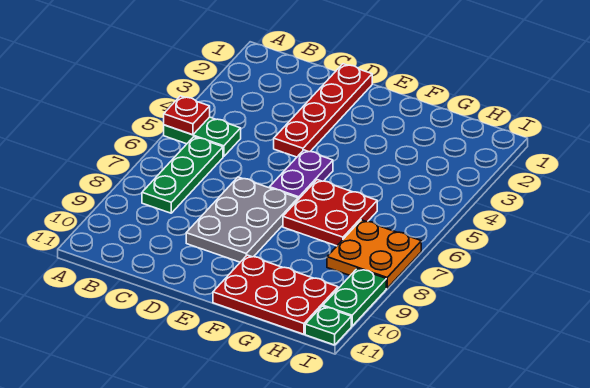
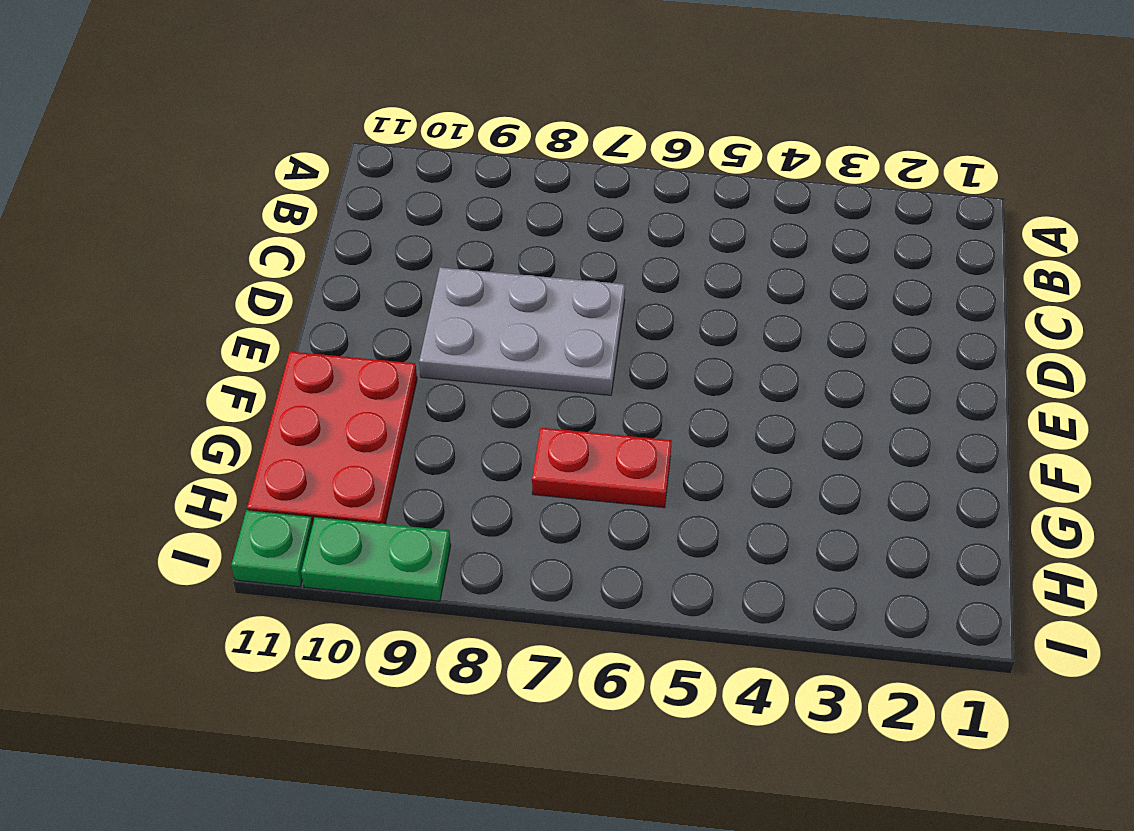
red 1x2 plate [532,428,672,508] -> red 2x2 plate [283,180,377,246]
none -> green 1x2 plate [164,117,241,157]
none -> green 1x3 plate [142,137,223,213]

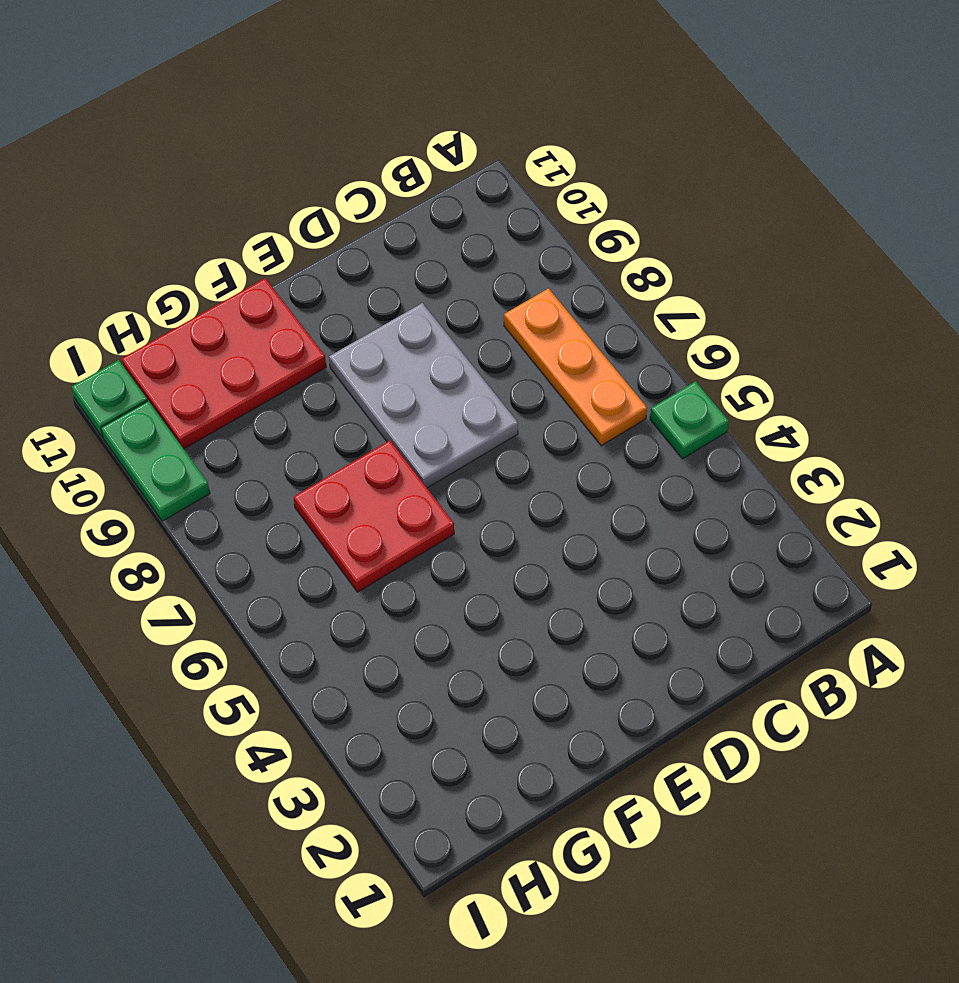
green 1x1 plate [650,381,729,459] -> green 1x2 plate [164,117,241,157]
orange 1x3 plate [504,289,647,446] -> green 1x3 plate [142,137,223,213]
none -> red 1x4 plate [274,64,372,157]
none -> purple 1x2 plate [270,150,333,200]

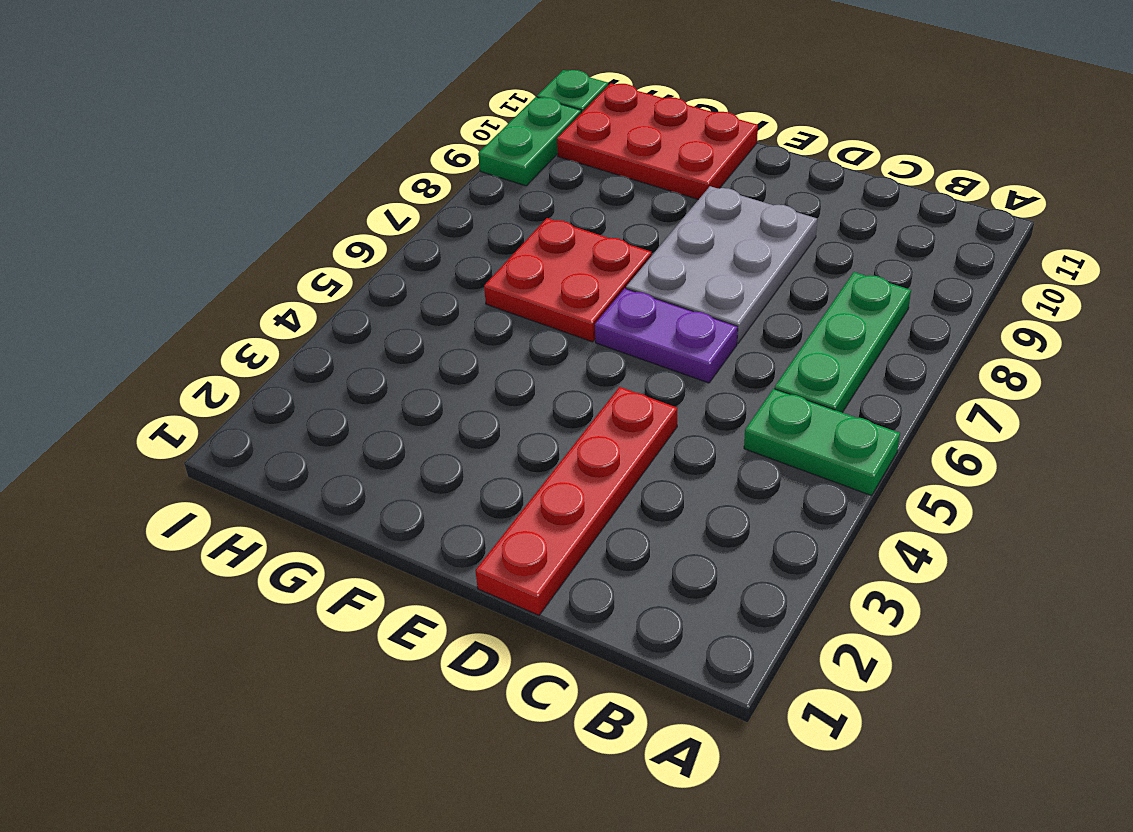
purple 1x2 plate [595,288,738,383] -> purple 1x2 plate turned to [270,150,333,200]
none -> orange 2x2 plate [327,220,421,288]
none -> red 1x1 plate [164,96,210,135]

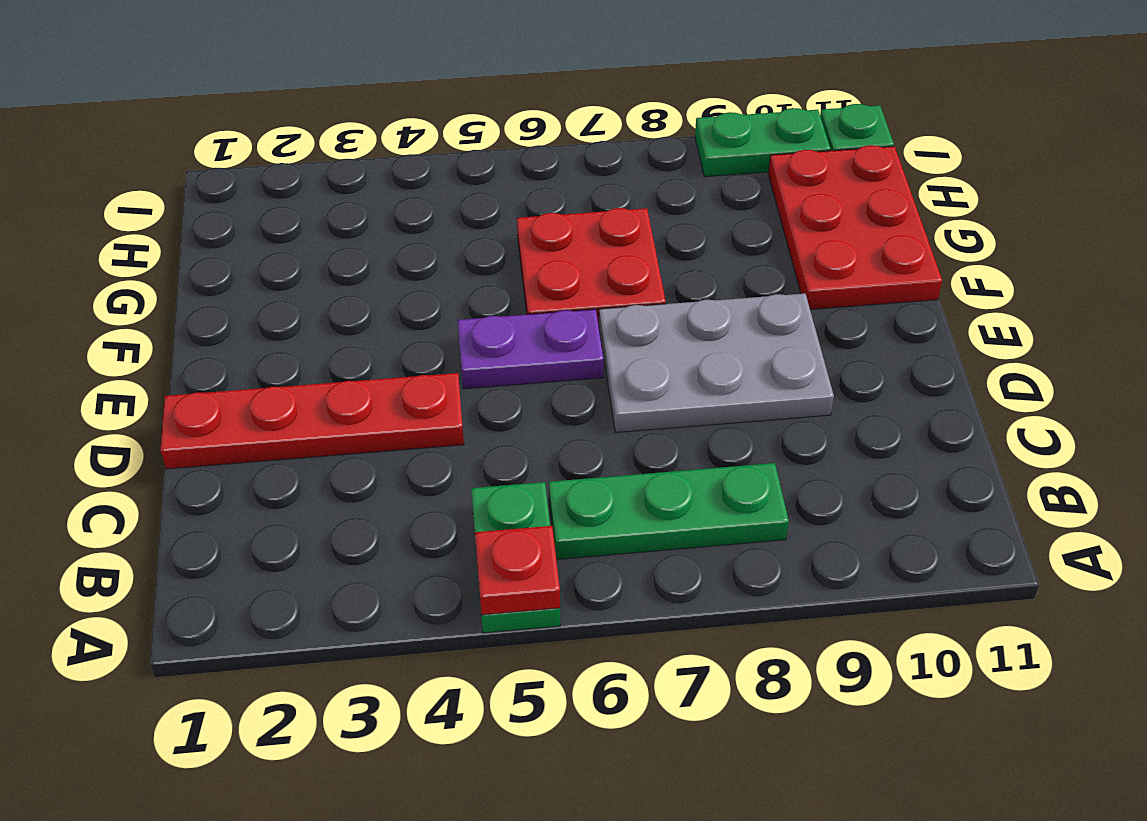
none -> orange 2x2 plate [327,220,421,288]

